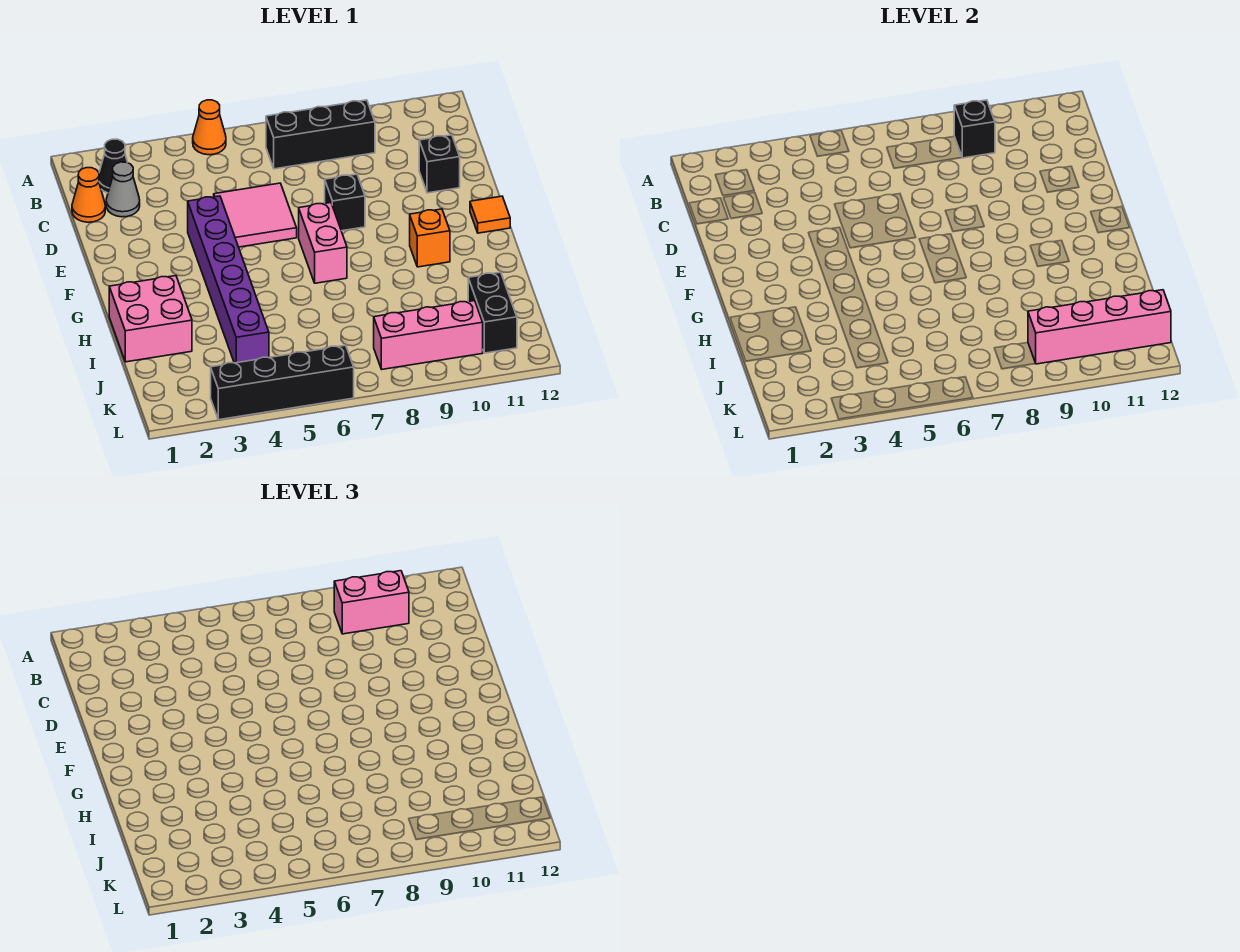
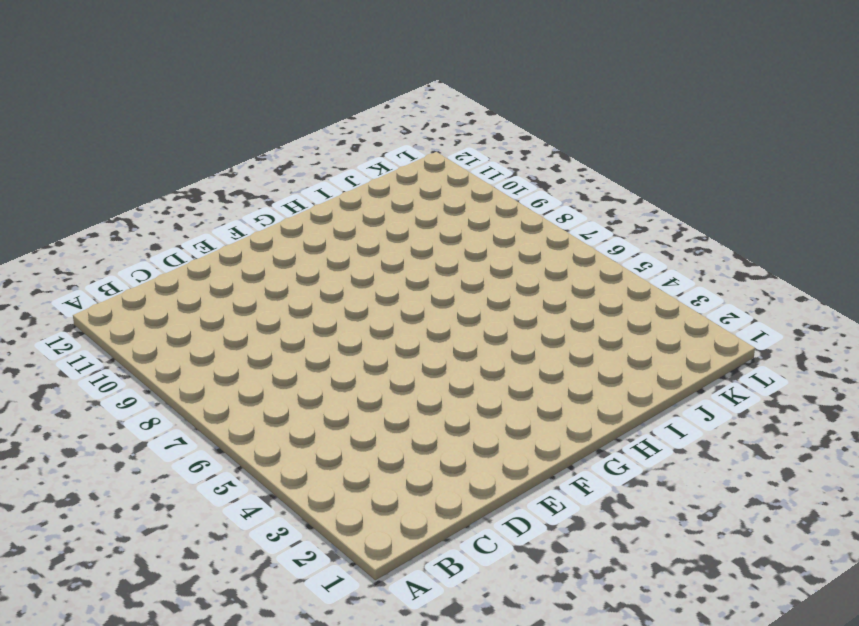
none -> orange 1x1 cone [193,100,226,155]
none -> black 1x1 cone [99,139,128,193]
none -> black 1x3 brick [266,100,375,169]

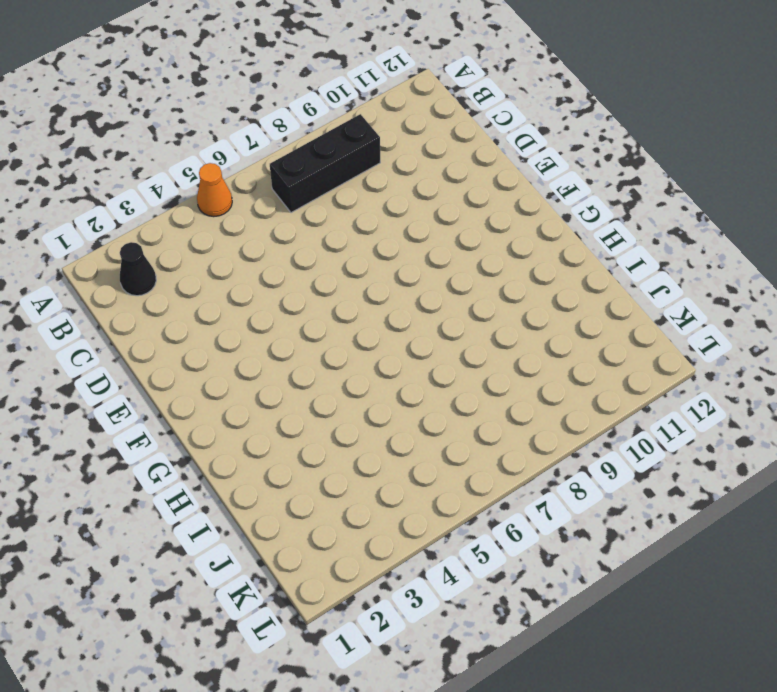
none -> orange 1x1 cone [72,168,105,222]
none -> grey 1x1 cone [106,162,140,217]
none -> pink 2x2 tile [214,183,297,247]

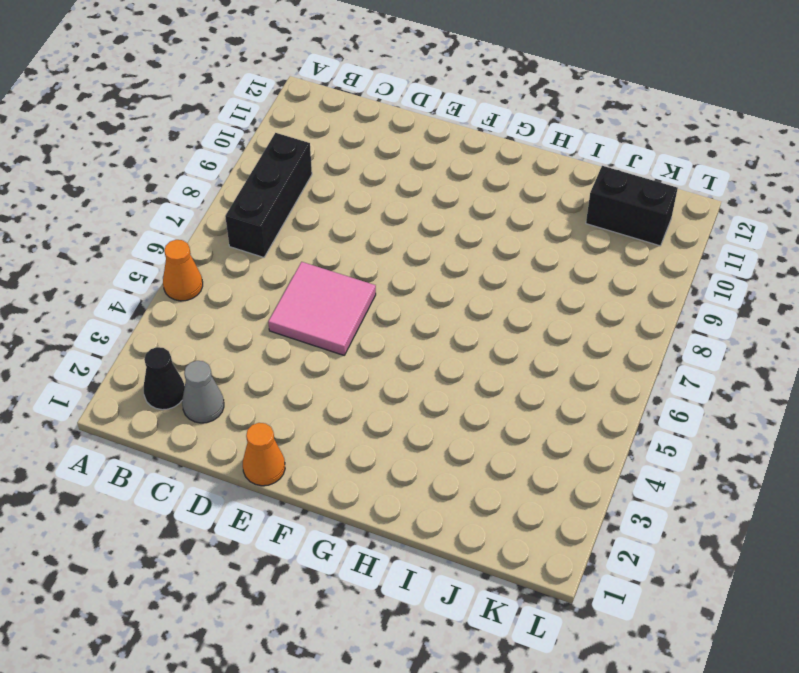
orange 1x1 cone [243,423,285,486] -> orange 1x1 cone moved to [72,168,105,222]
none -> black 1x1 brick [419,135,460,193]
none -> purple 1x6 brick [188,196,269,363]
none -> black 1x1 brick [325,174,365,231]

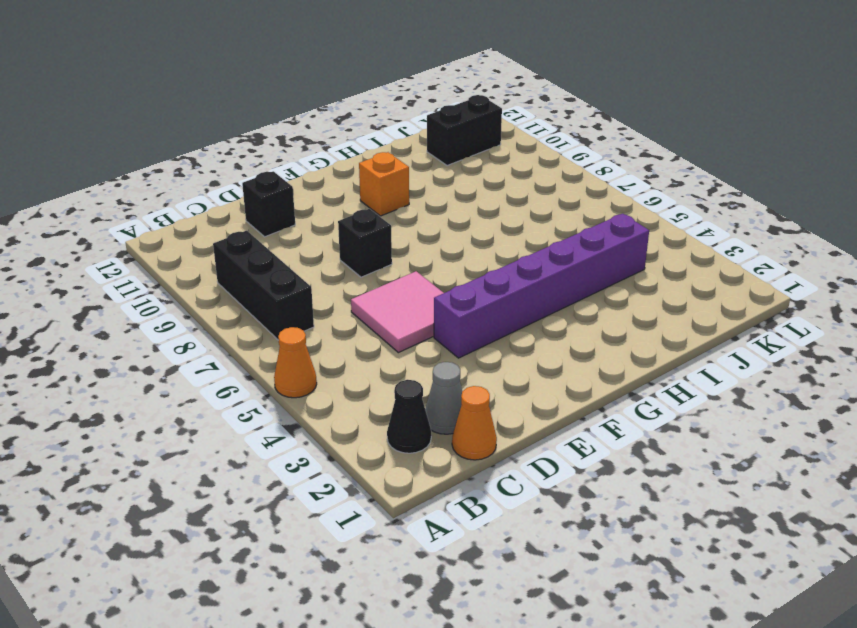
none -> pink 1x2 brick [299,203,347,283]
none -> orange 1x1 tile [470,196,510,233]
none -> pink 2x2 brick [109,276,192,362]

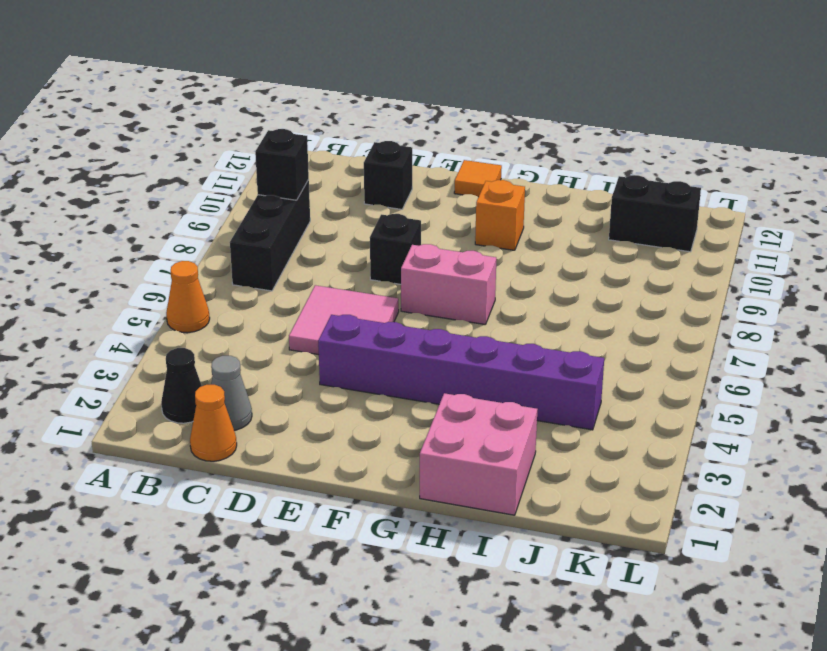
none -> pink 1x3 brick [374,301,483,369]
none -> black 1x4 brick [211,345,354,420]
none -> pink 1x4 brick [1028,290,1171,364]

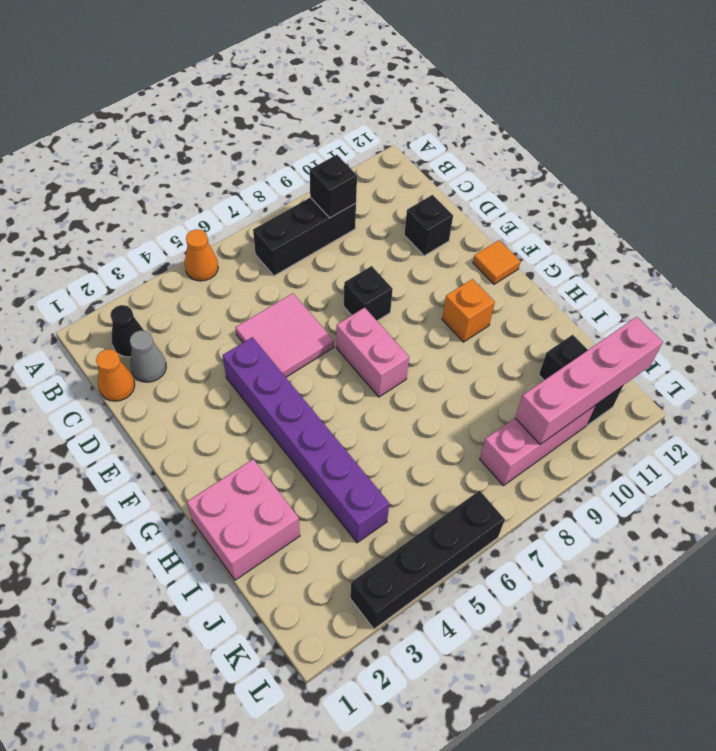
none -> pink 1x2 brick [334,571,409,634]

